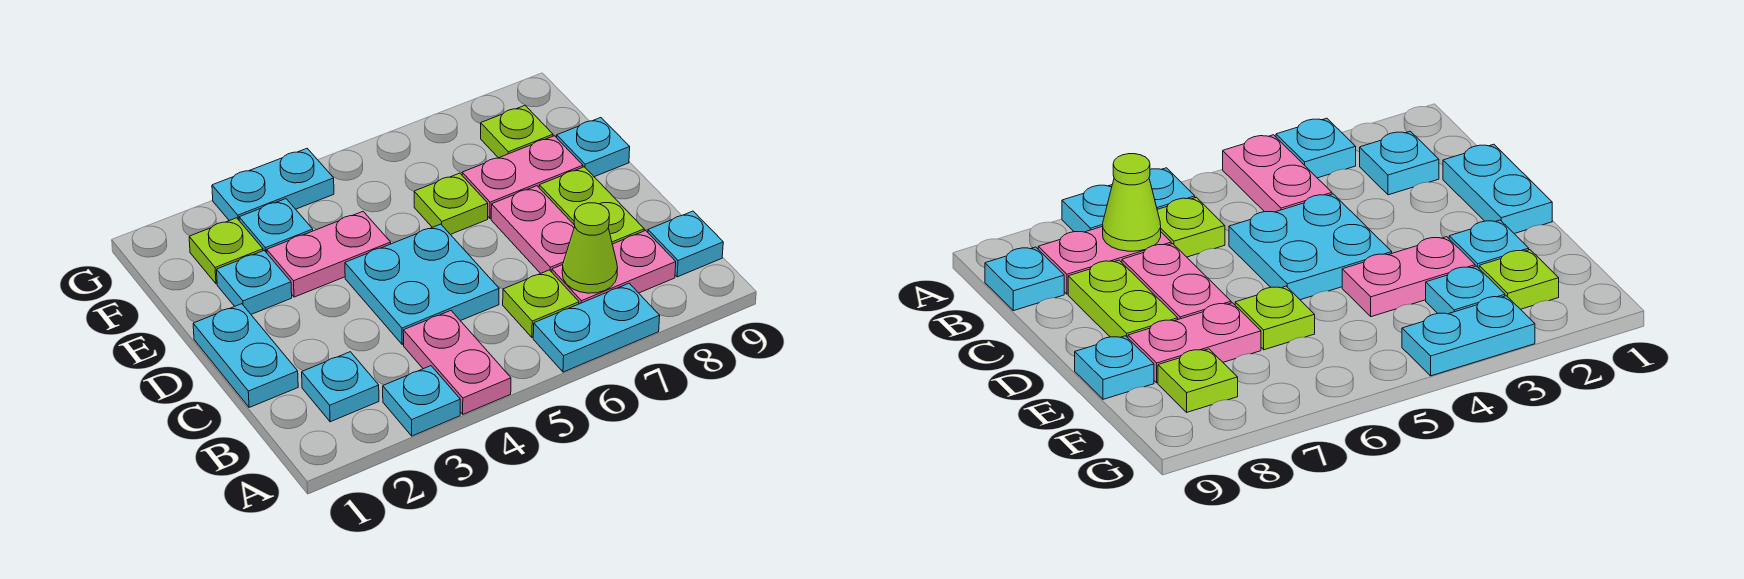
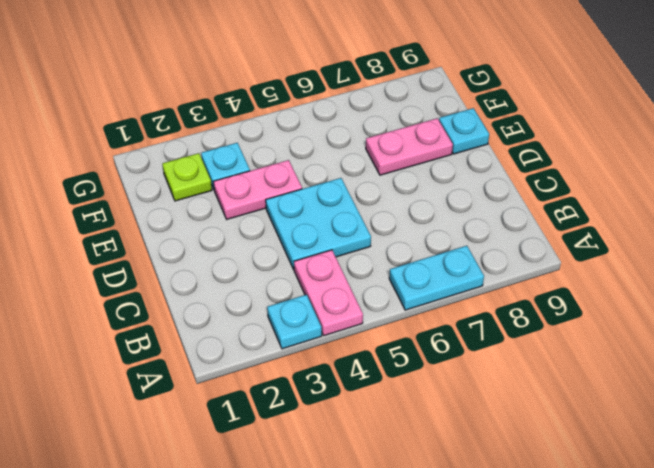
none -> cyan 1x1 plate [302,352,379,422]
none -> lime 1x1 plate [503,270,579,337]
none -> pink 1x2 plate [552,231,676,304]

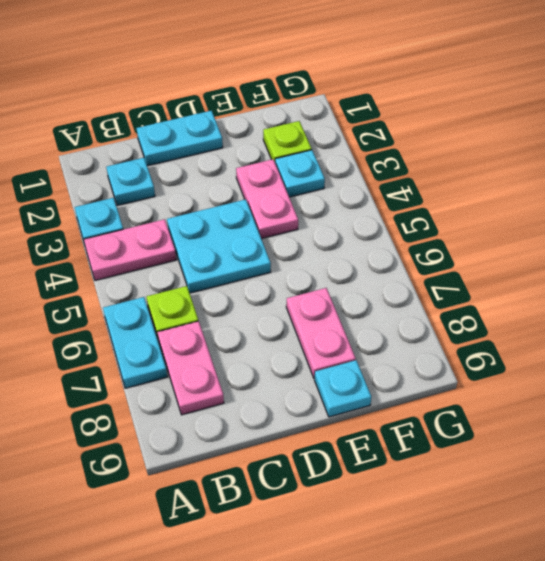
none -> cyan 1x1 plate [648,211,723,277]
none -> pink 1x2 plate [491,186,575,273]
none -> lime 1x2 plate [539,167,644,244]

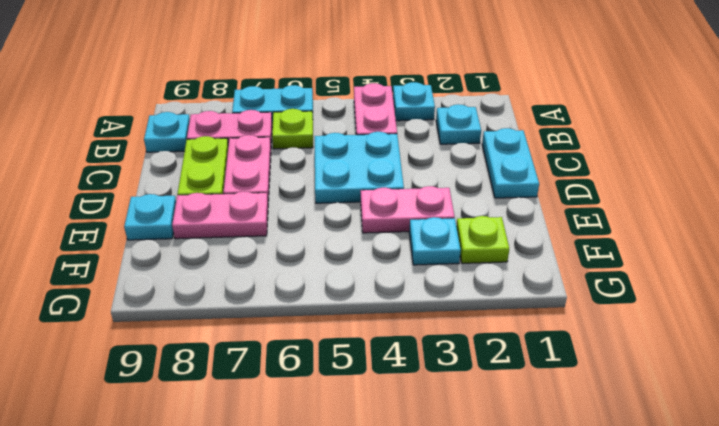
none -> cyan 1x1 plate [217,251,292,314]
none -> lime 1x1 plate [414,173,488,235]
none -> lime 1x1 plate [481,106,553,158]

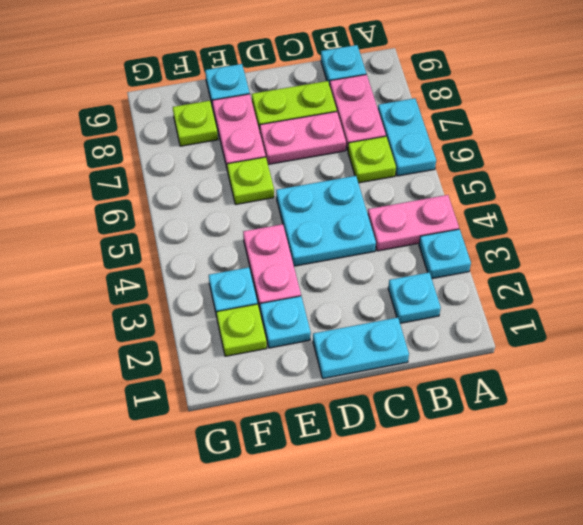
none -> cyan 1x2 plate [212,148,334,221]
none -> lime 1x1 cone [562,203,618,293]

